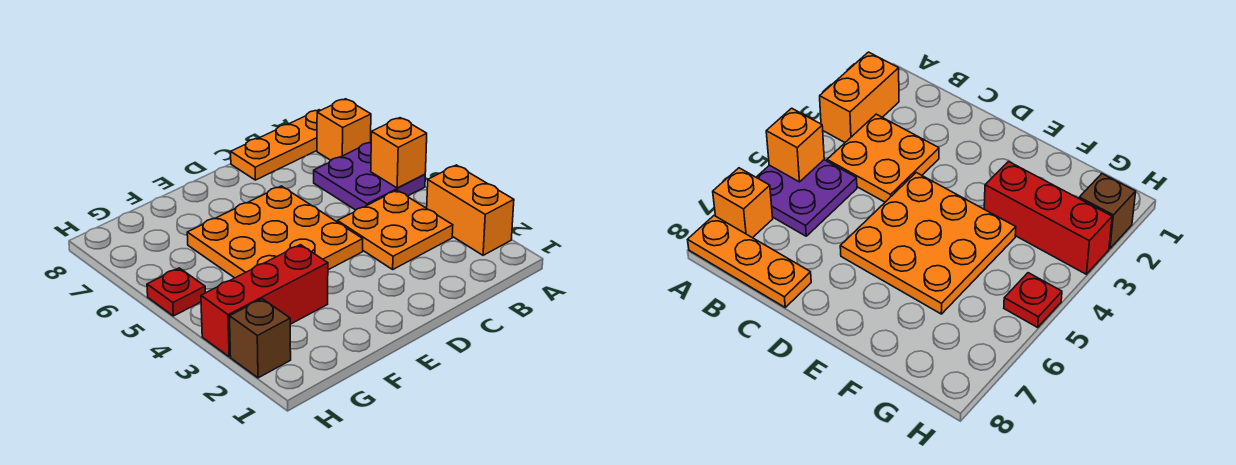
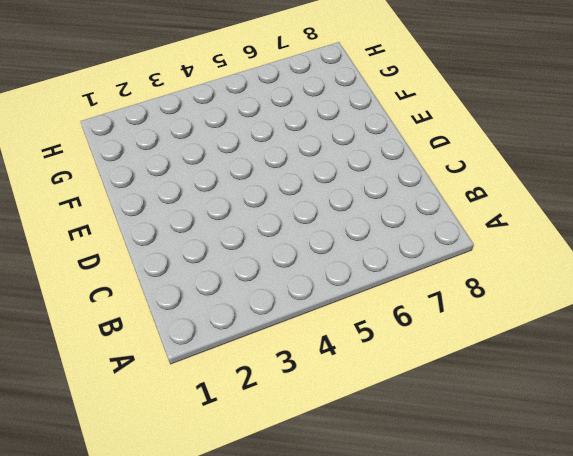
none -> orange 1x2 brick [427,165,514,255]
none -> purple 2x2 plate [314,142,425,210]

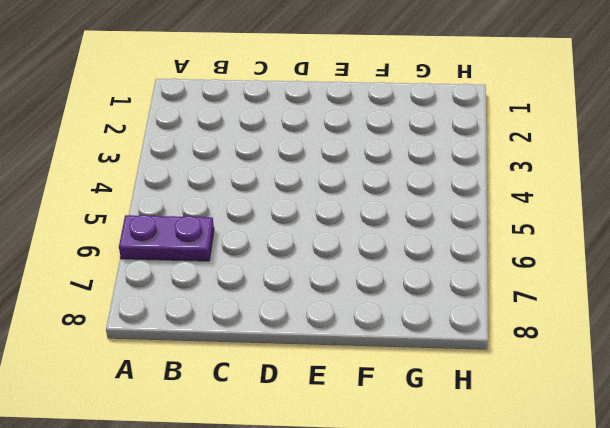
purple 1x2 plate [119,215,214,261] -> purple 2x2 plate [314,142,425,210]
none -> orange 1x2 brick [427,165,514,255]
none -> orange 1x1 brick [317,99,371,160]

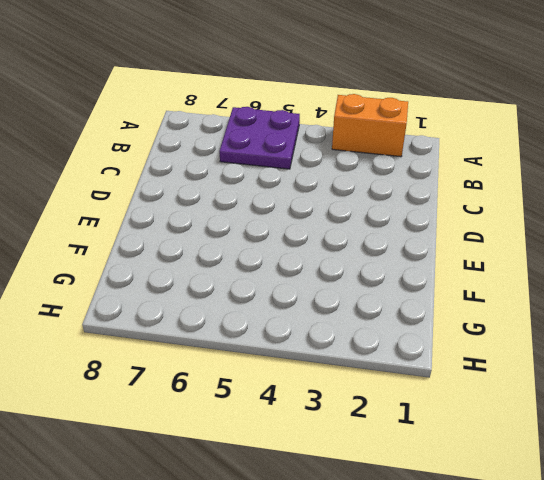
none -> orange 1x1 brick [317,99,371,160]
none -> orange 1x3 plate [231,110,320,180]

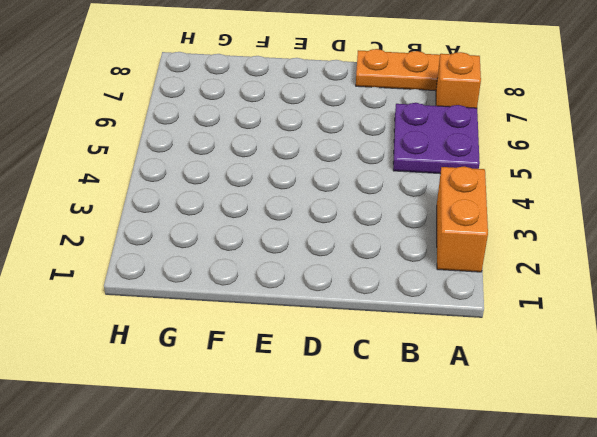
none -> orange 2x2 plate [337,190,453,269]
none -> orange 3x3 plate [187,186,363,278]

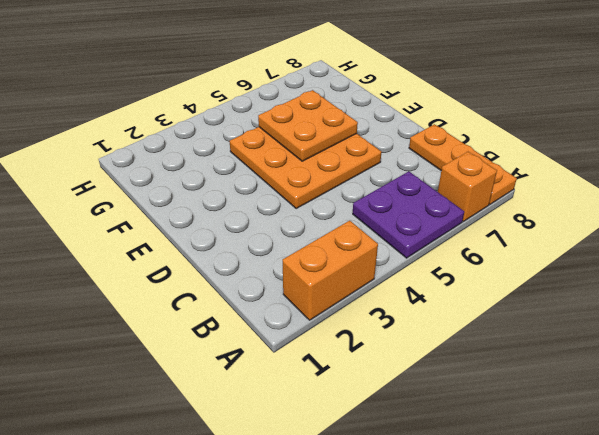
orange 2x2 plate [258,90,358,161] -> orange 2x2 plate moved to [337,190,453,269]
none -> red 1x3 brick [201,245,328,357]
none -> brown 1x1 brick [230,299,291,378]

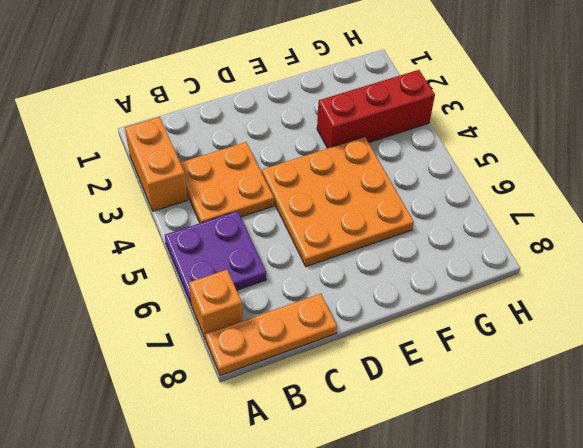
none -> brown 1x1 brick [230,299,291,378]
none -> red 1x1 plate [147,268,205,316]

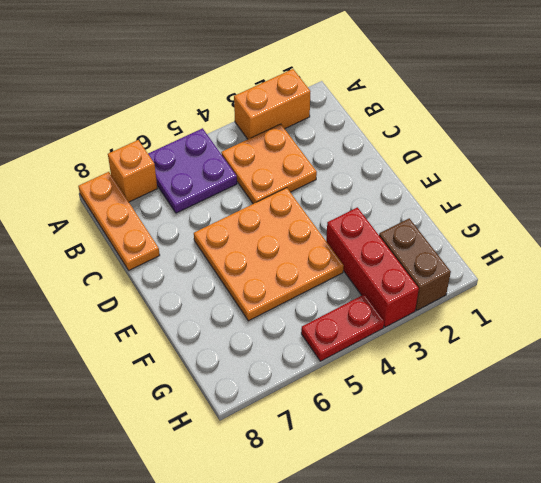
brown 1x2 brick [379,218,451,310] -> brown 1x1 brick [230,299,291,378]
red 1x2 plate [301,294,384,361] -> red 1x1 plate [147,268,205,316]
none -> orange 1x1 brick [371,118,427,188]

